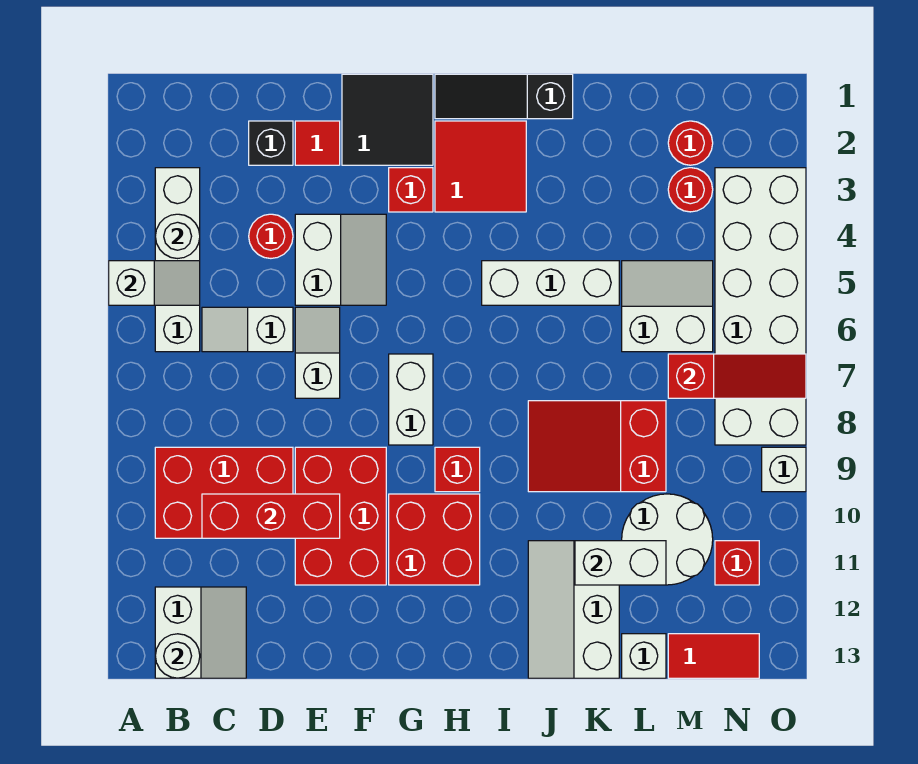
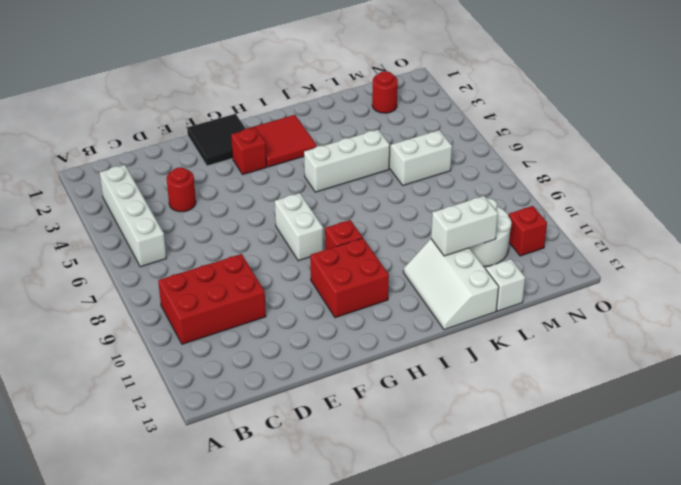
none -> white 2x2 slope [155,587,246,678]
none -> white 1x2 slope [202,307,293,352]
none -> black 1x1 brick [249,121,293,165]
none -> red 1x1 tile [295,121,340,165]

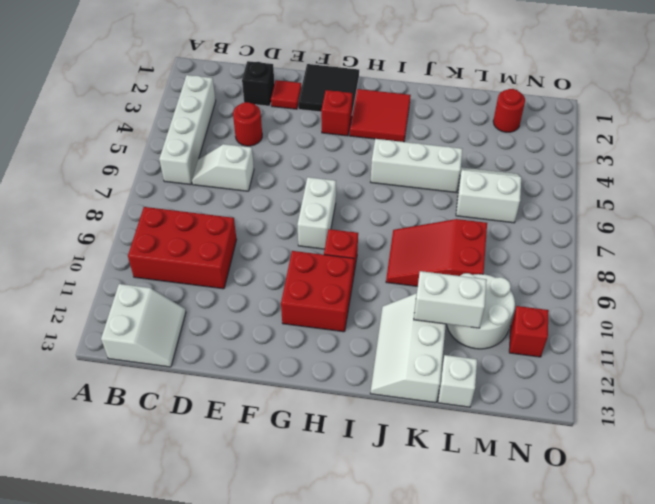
none -> white 2x2 slope [295,214,386,305]
none -> white 1x2 slope [295,307,340,398]
none -> red 2x3 brick [295,447,386,585]
none -> black 1x3 slope [435,74,573,119]

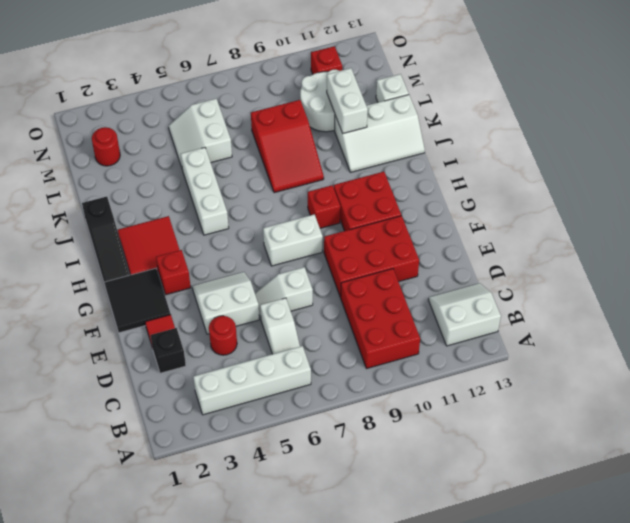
none -> red 1x1 round brick [668,168,713,212]
none -> red 1x2 tile [668,634,759,678]
none -> white 2x6 brick [715,168,806,445]
none -> white 1x1 brick [762,447,806,492]

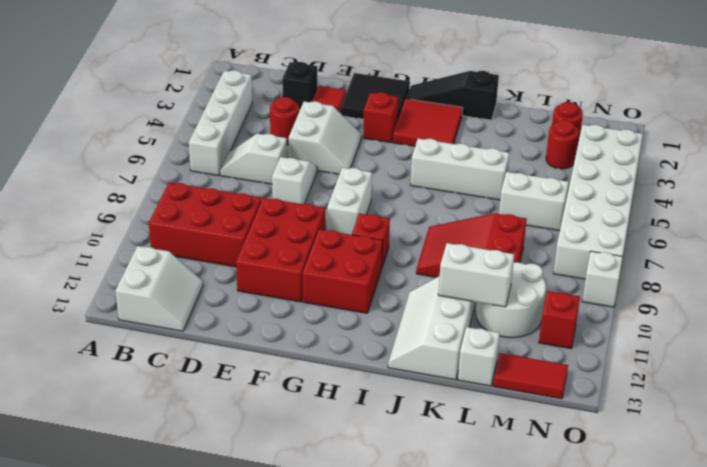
none -> white 1x2 slope [109,261,200,305]
none -> white 1x1 round brick [155,214,200,259]
none -> white 1x1 round brick [155,634,200,678]
none -> red 1x3 brick [202,494,340,538]

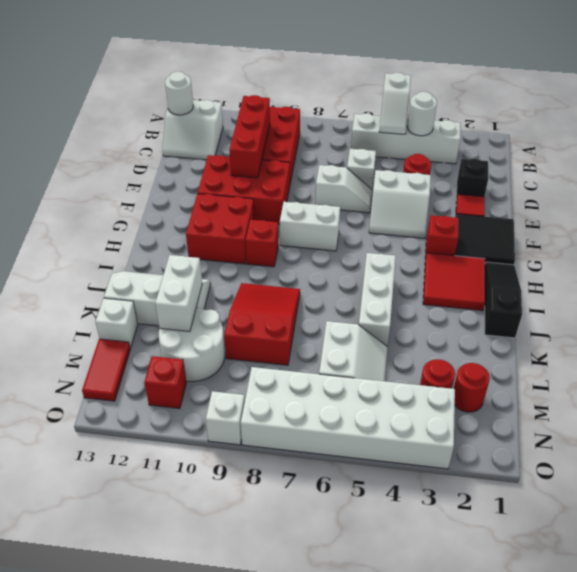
none -> red 1x3 slope [668,354,806,398]

